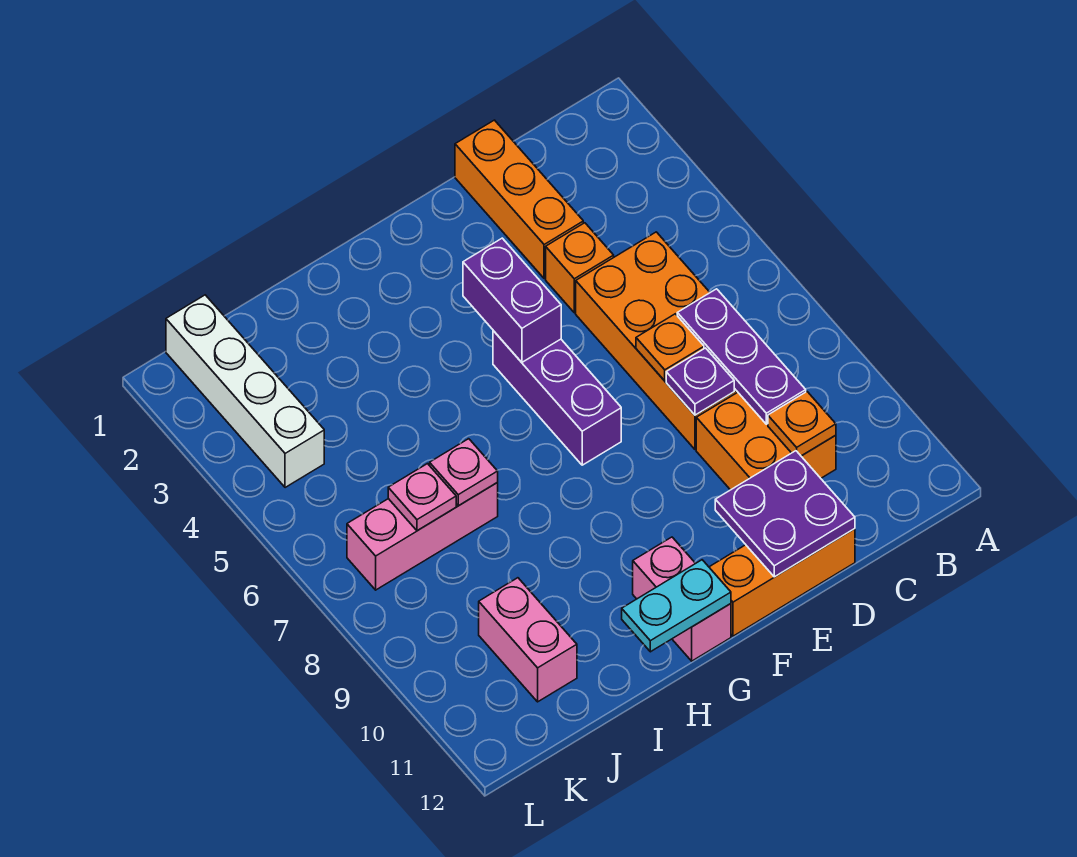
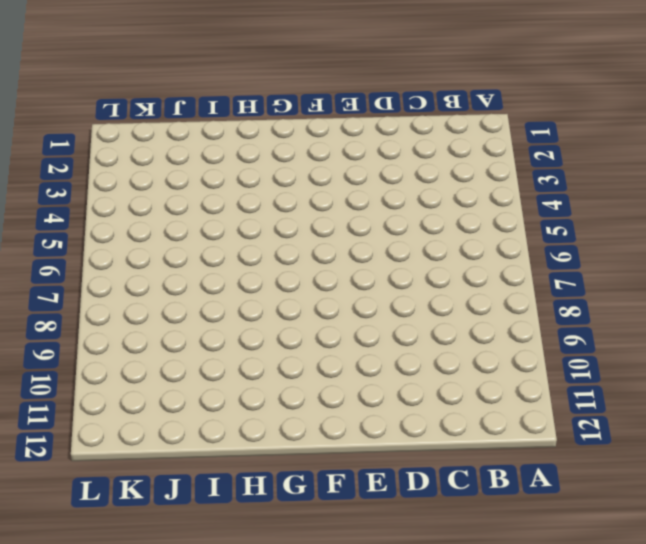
none -> orange 2x4 brick [576,232,737,449]
none -> orange 2x2 brick [696,392,836,490]
none -> orange 1x3 brick [455,120,583,279]

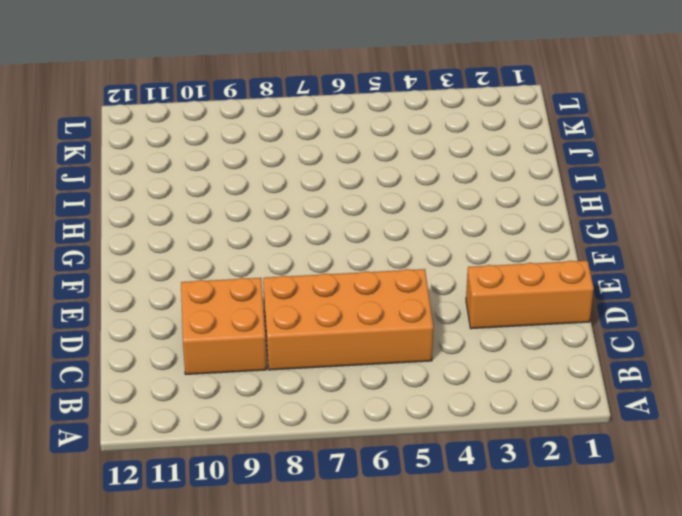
none -> orange 1x1 brick [546,223,614,313]
none -> orange 1x3 brick [709,529,855,636]
none -> purple 1x3 brick [493,331,621,465]

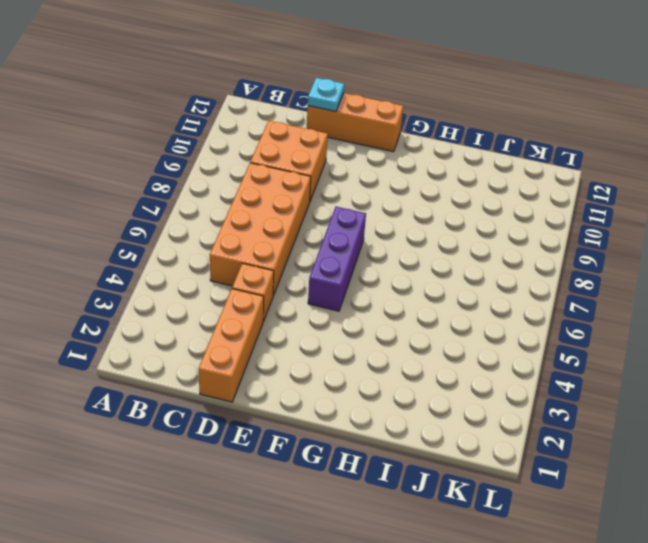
cyan 1x1 plate [308,78,344,112] -> purple 2x2 plate [715,451,855,577]
none -> pink 1x2 brick [633,537,731,661]
none -> pink 1x3 brick [347,483,498,590]
none -> pink 1x2 brick [479,578,577,702]

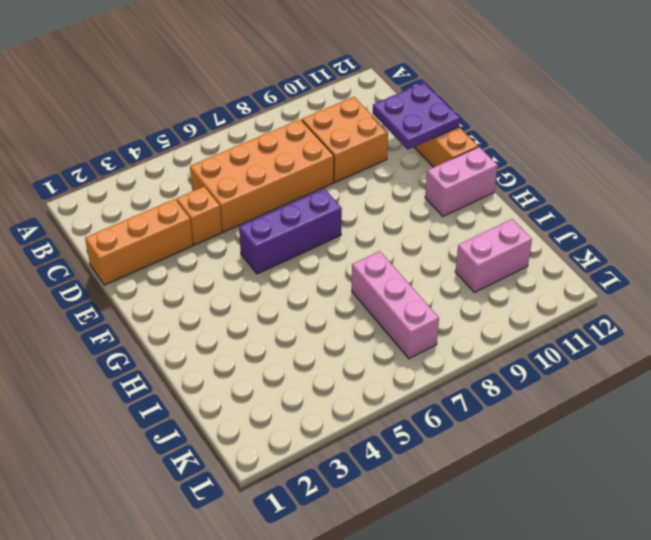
none -> white 1x4 brick [166,295,324,488]
none -> purple 1x3 plate [677,289,806,424]
none -> orange 1x1 plate [768,392,836,456]

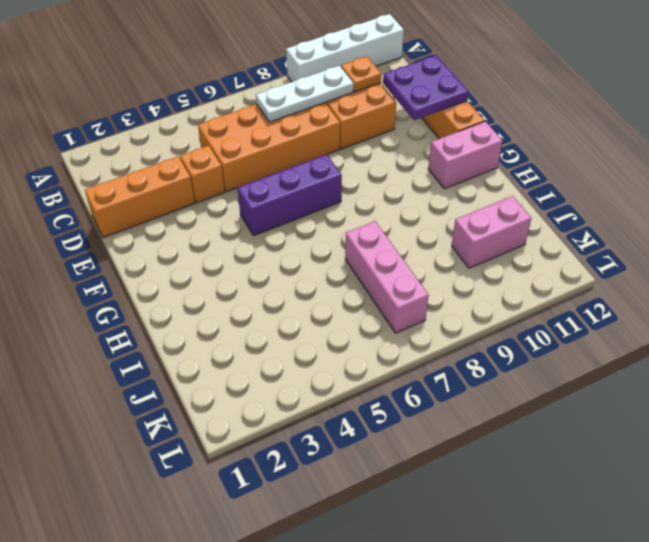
white 1x4 brick [286,14,404,82] -> white 1x4 brick moved to [166,295,324,488]
white 1x3 plate [256,66,354,122] -> purple 1x3 plate [677,289,806,424]
none -> orange 1x1 plate [636,314,704,381]
none -> purple 1x1 plate [666,348,734,415]
none -> purple 1x2 brick [463,238,561,362]

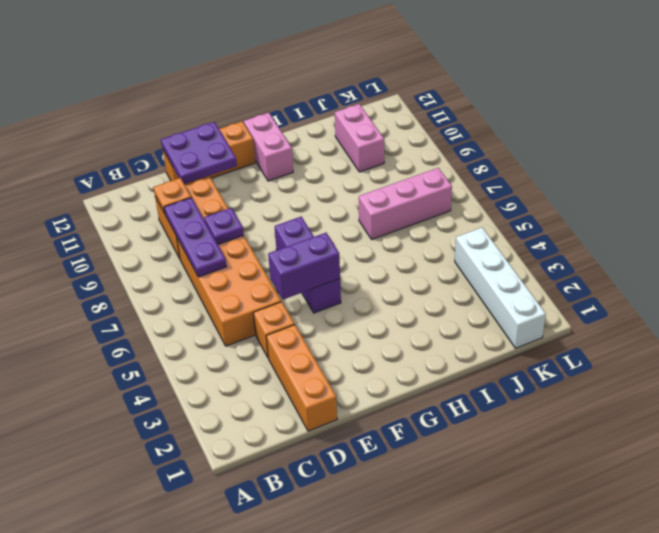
purple 1x2 brick [268,233,340,300] -> purple 1x2 brick turned to [463,238,561,362]
none -> orange 1x1 plate [636,314,704,381]
none -> cyan 1x2 plate [622,560,731,652]
none -> pink 1x1 plate [430,439,498,506]

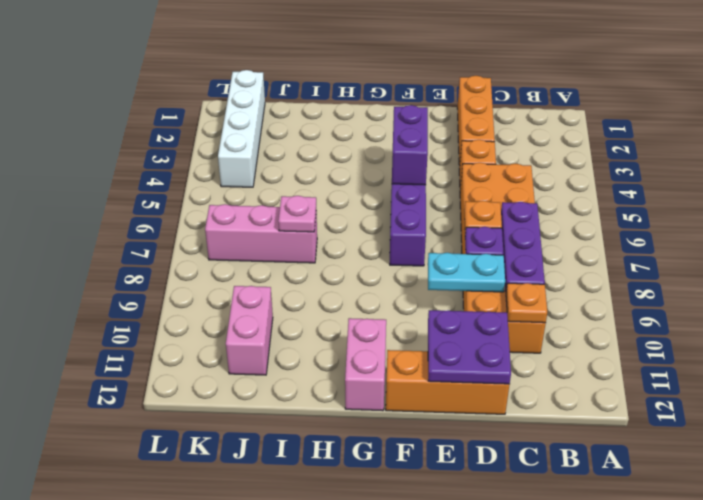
cyan 1x2 plate [428,253,505,292] -> cyan 1x2 plate moved to [622,560,731,652]
none -> pink 1x1 plate [388,464,456,531]

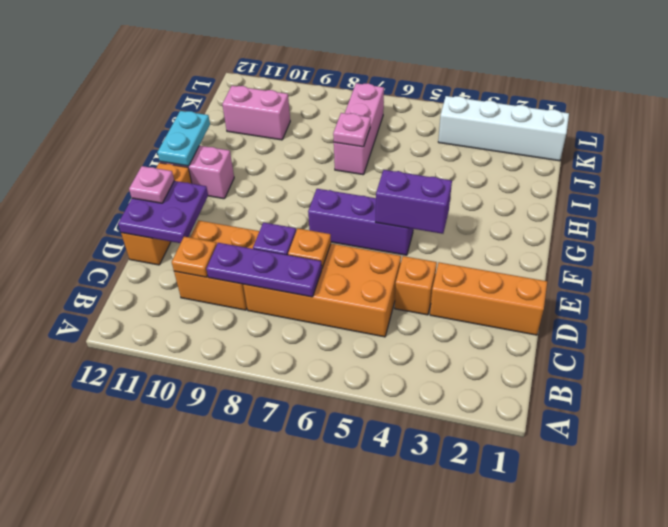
pink 1x1 plate [129,166,174,203] -> pink 1x1 plate moved to [388,464,456,531]

